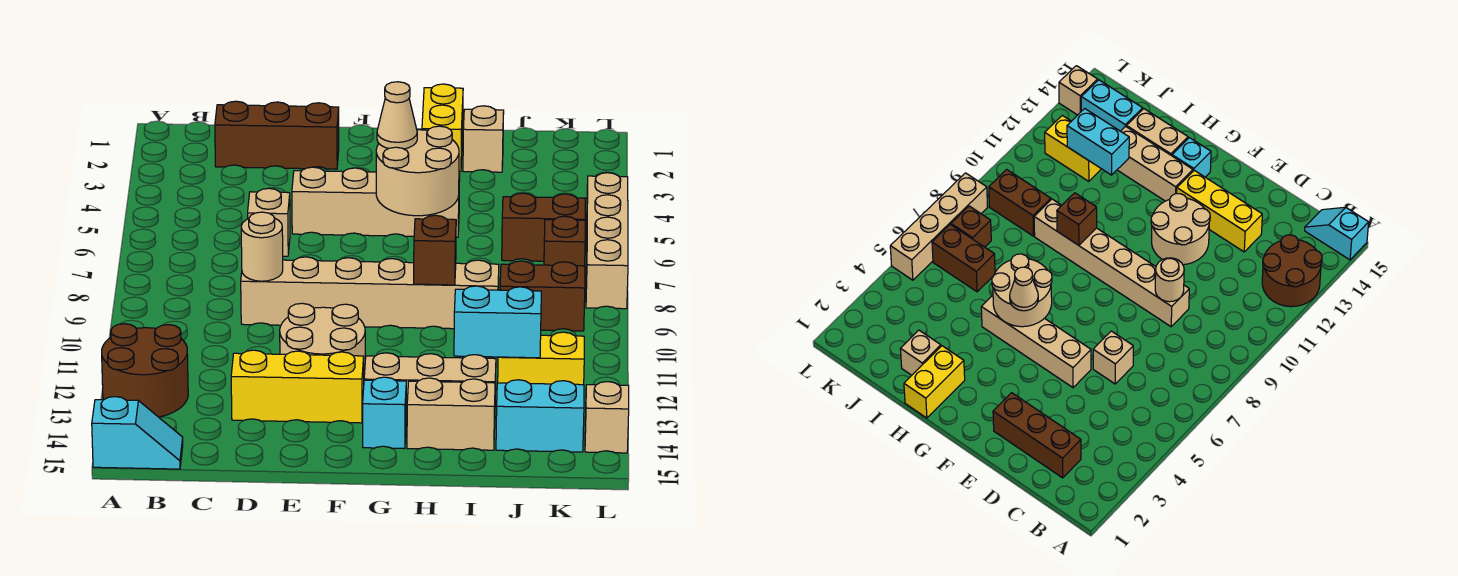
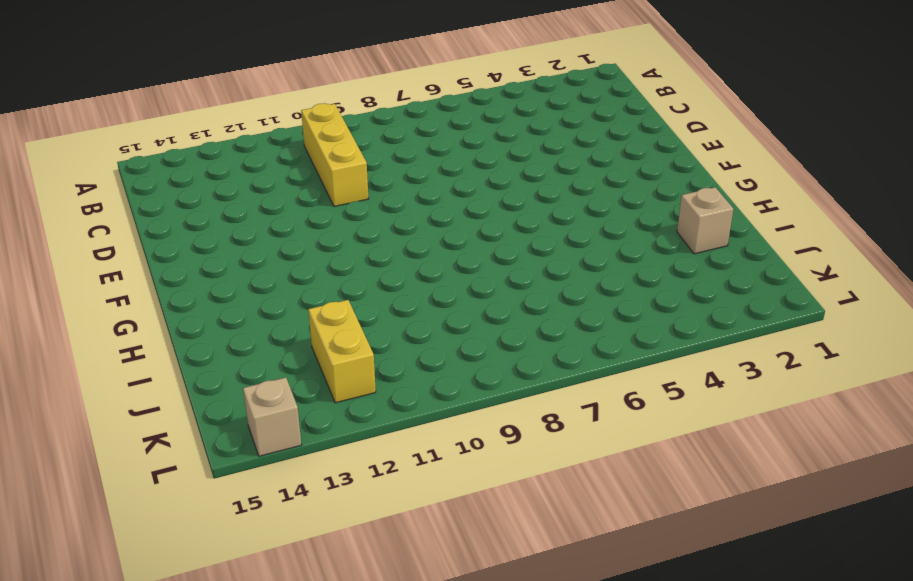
yellow 1x3 brick [301,103,368,206] -> yellow 1x3 brick moved to [231,350,364,423]
none -> brown 2x2 round brick [102,324,188,417]
none -> cyan 1x2 slope [92,397,183,469]
none -> brown 1x3 brick [215,101,339,169]

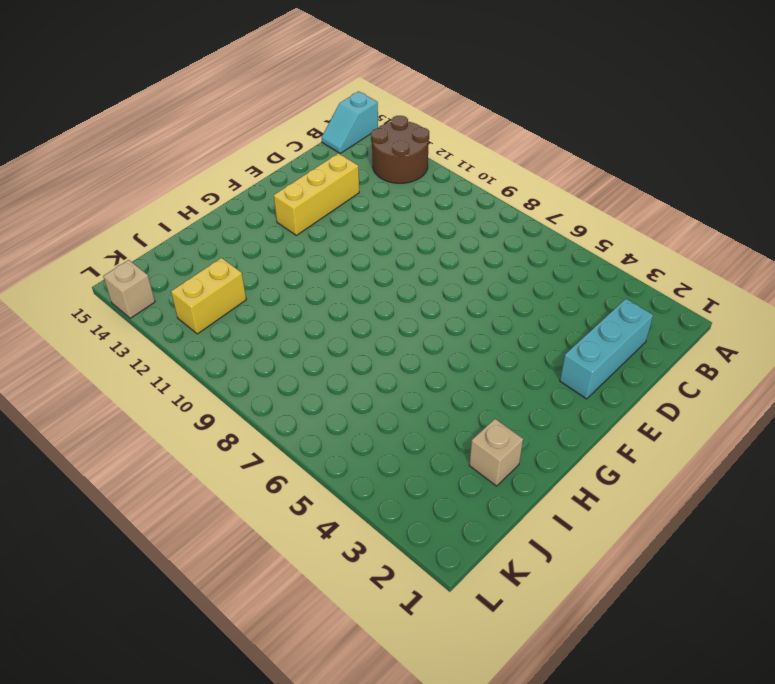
cyan 1x3 brick [560,299,653,399] -> brown 1x3 brick [215,101,339,169]
none -> tan 1x1 brick [248,188,290,256]
none -> tan 1x6 brick [241,257,499,329]
none -> tan 1x4 brick [292,167,460,237]

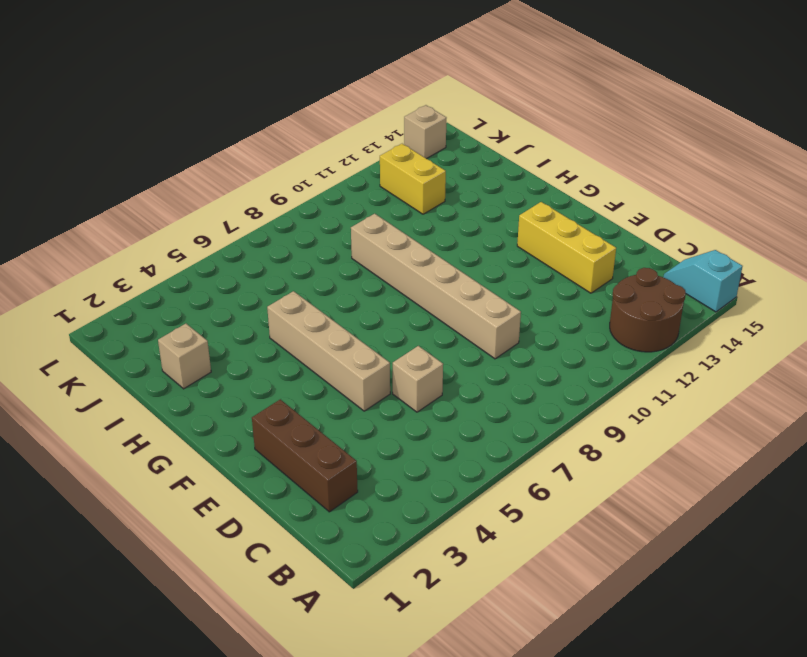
none -> tan 2x2 round brick [280,303,365,375]
none -> tan 1x3 brick [364,353,496,424]
none -> cyan 1x1 brick [363,377,406,449]

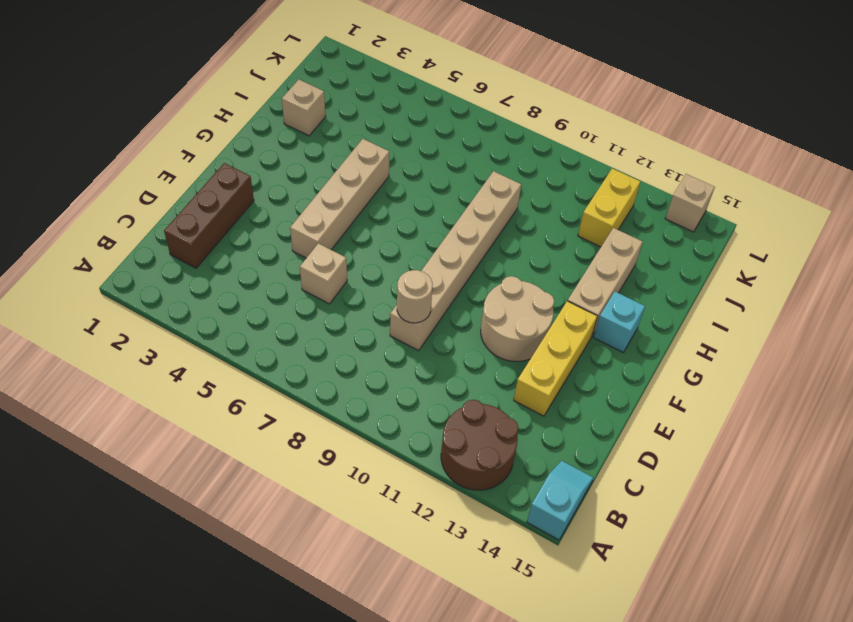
none -> yellow 1x2 brick [422,84,463,171]
none -> tan 1x2 brick [407,378,495,450]
none -> brown 1x2 brick [502,193,586,261]

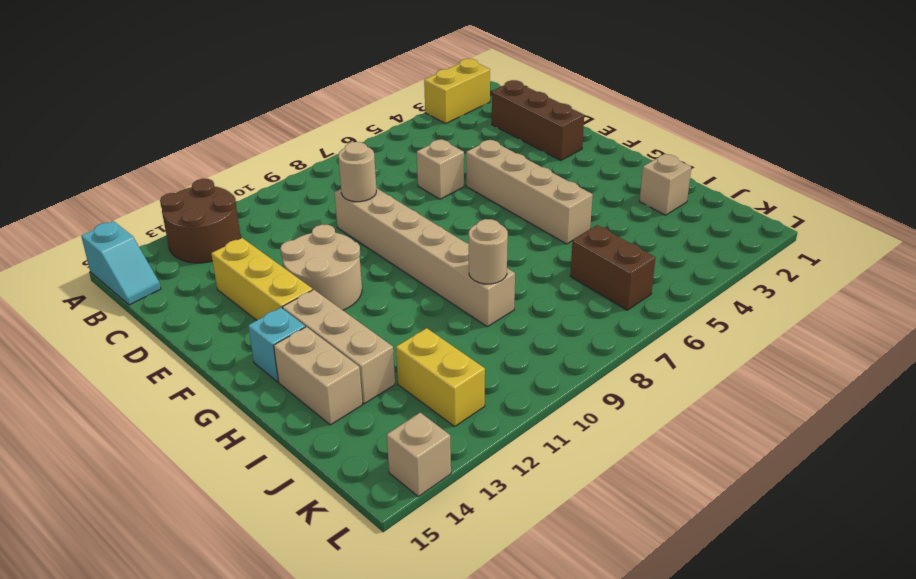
yellow 1x2 brick [424,59,490,124] -> yellow 1x2 brick moved to [422,84,463,171]
tan 1x1 round brick [469,219,508,284] -> none
none -> brown 1x2 brick [500,261,585,331]
none -> cyan 1x2 brick [496,380,584,452]
none -> brown 1x1 brick [544,216,585,266]

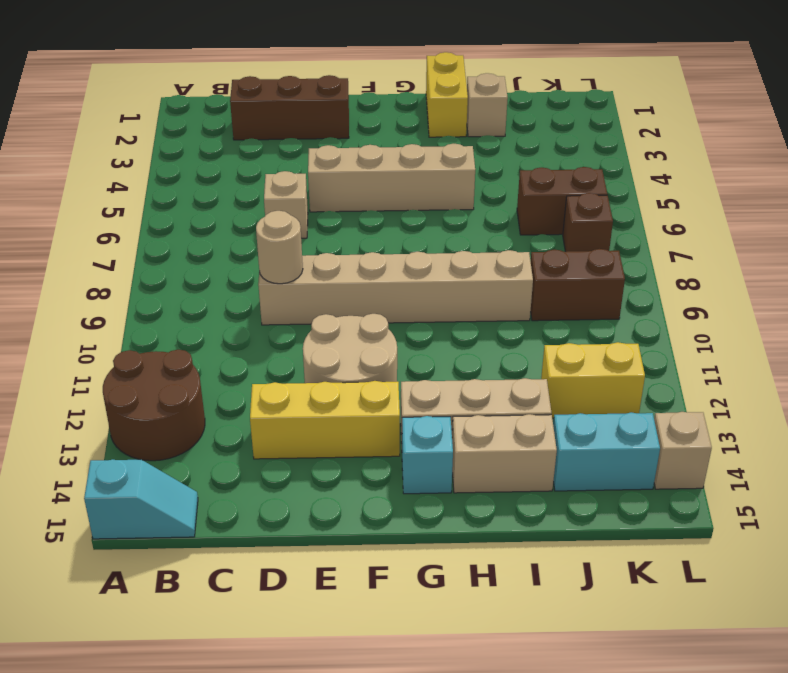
none -> tan 1x4 brick [586,173,628,309]
none -> tan 2x2 round brick [376,126,459,216]
none -> brown 1x1 brick [414,215,456,285]

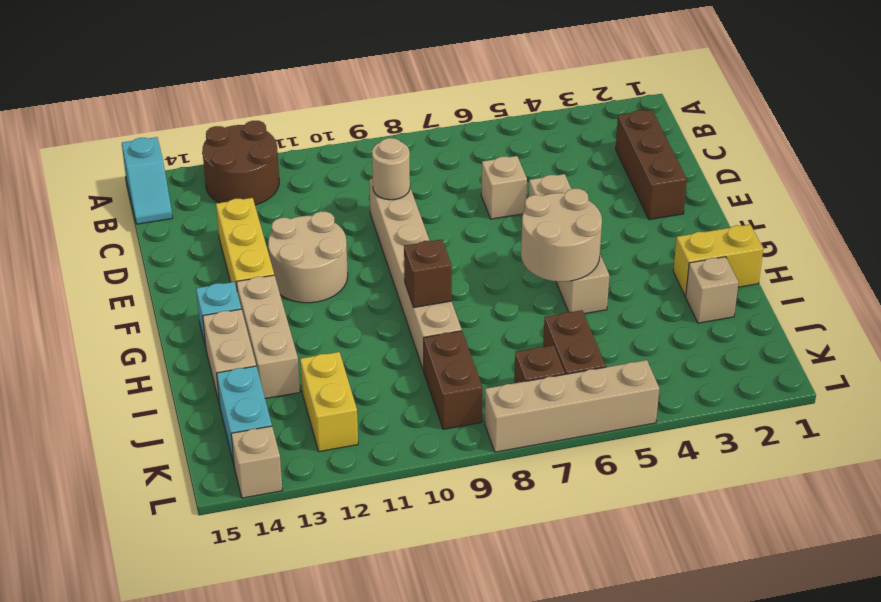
none -> cyan 1x2 brick [454,286,541,358]
none -> tan 1x1 cone [377,82,417,149]

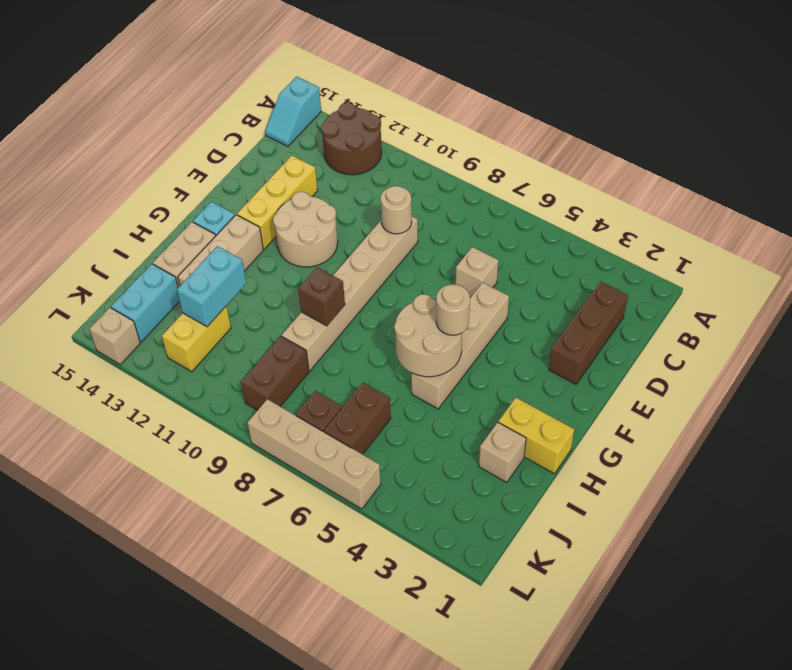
tan 1x1 round brick [436,284,470,335] -> tan 1x1 cone [377,82,417,149]

